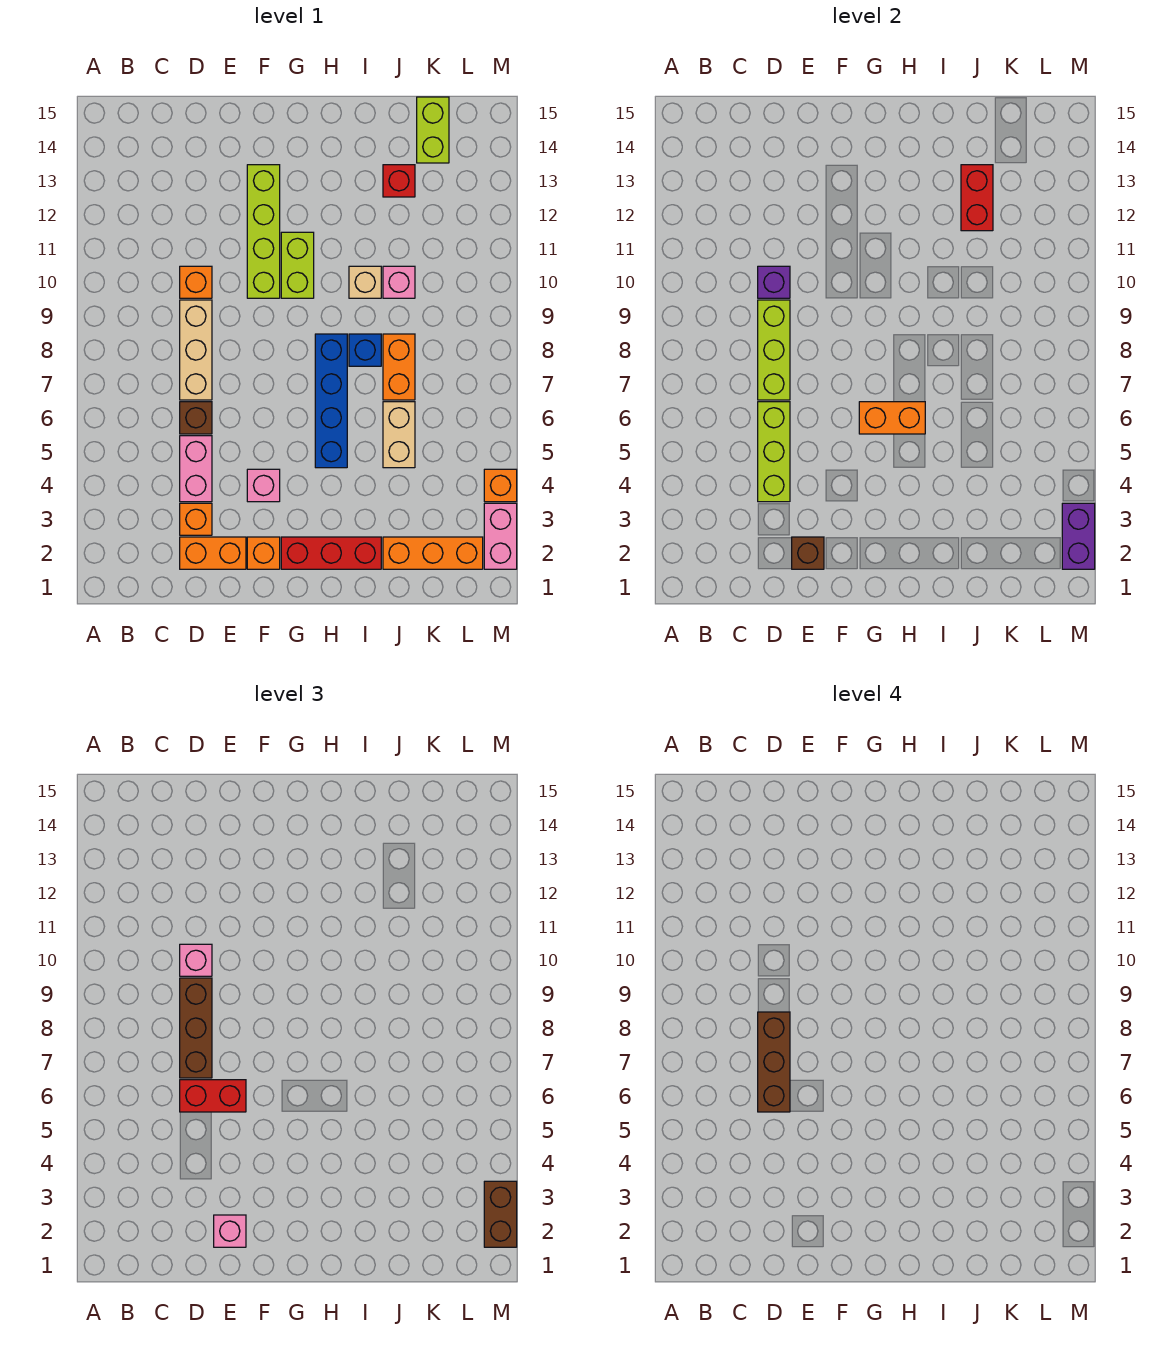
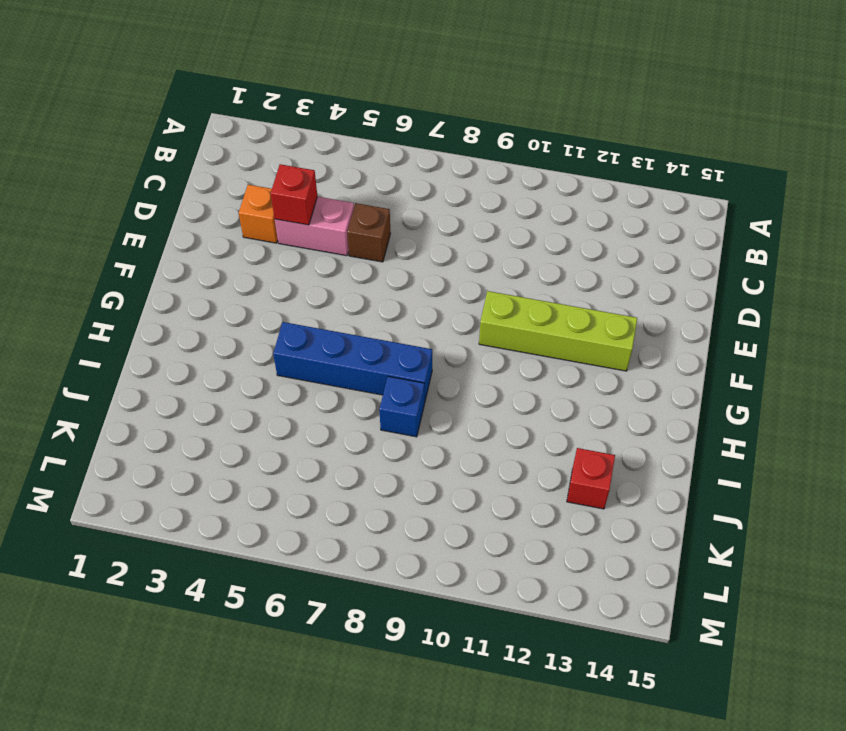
red 1x1 brick [271,164,317,225] -> lime 1x3 brick [758,402,790,502]
none -> orange 1x2 brick [180,537,246,569]
none -> tan 1x3 brick [180,300,212,400]
none -> orange 1x1 brick [180,266,212,298]
none -> orange 1x1 brick [247,537,280,569]

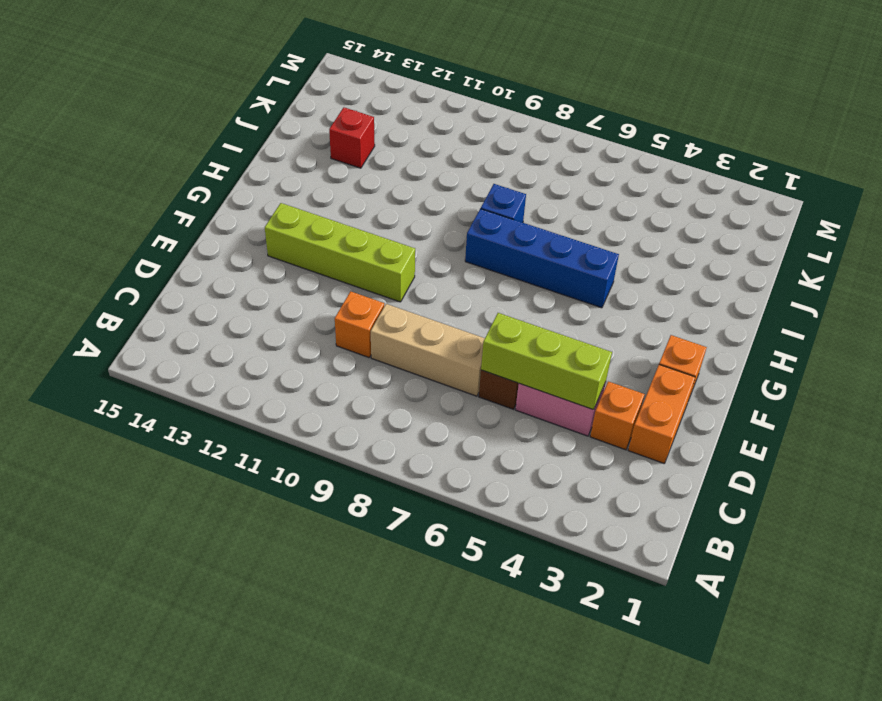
none -> pink 1x1 brick [247,469,280,502]
none -> red 1x3 brick [281,537,381,569]
none -> lime 1x2 brick [281,232,314,298]
none -> tan 1x1 brick [349,266,381,298]

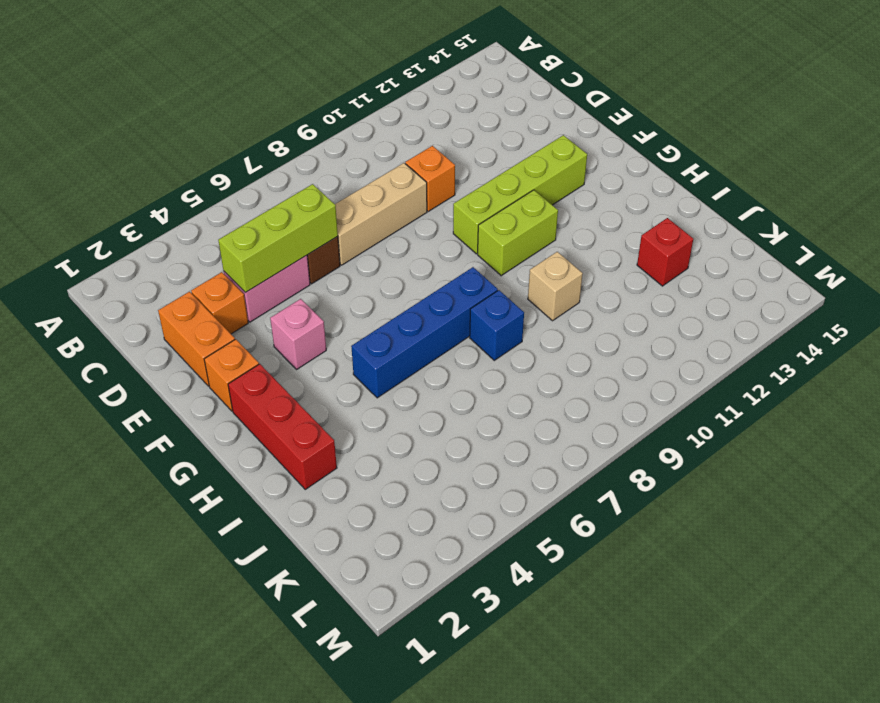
none -> orange 1x3 brick [383,537,483,569]
none -> tan 1x2 brick [383,402,415,468]
none -> orange 1x2 brick [383,334,415,400]
none -> pink 1x1 brick [383,266,415,298]

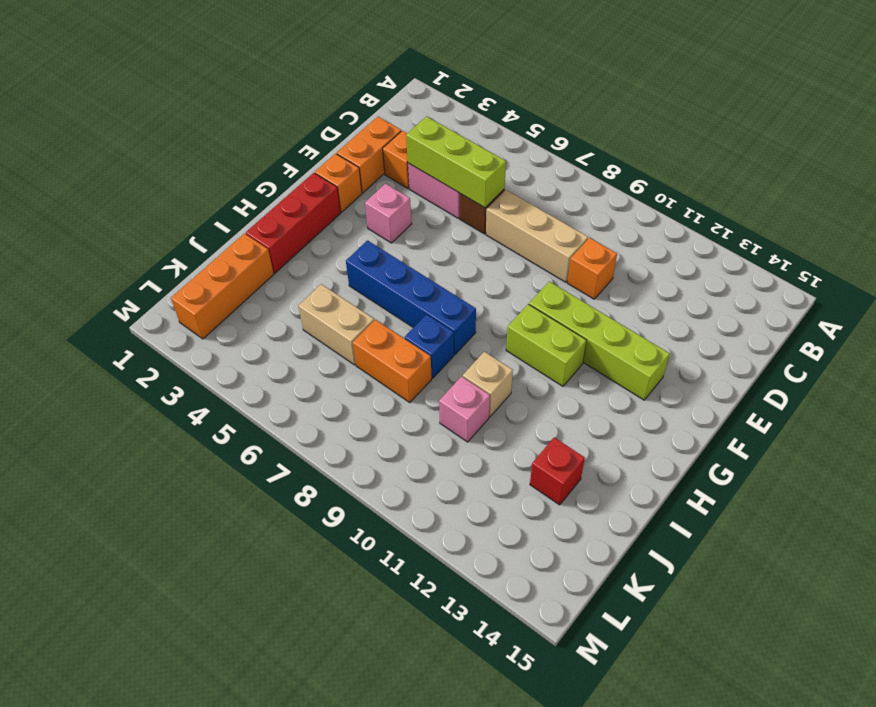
none -> lime 1x2 brick [417,97,449,163]
none -> pink 1x2 brick [484,503,517,569]
none -> orange 1x1 brick [484,469,517,502]
none -> lime 1x3 brick [758,300,790,400]

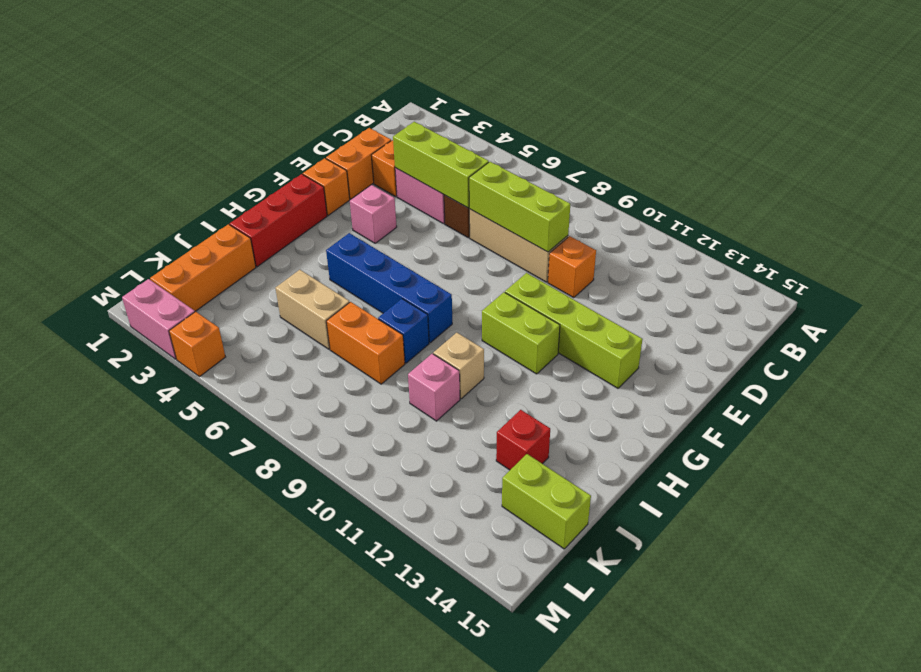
none -> purple 1x1 brick [758,266,790,298]
none -> brown 1x1 brick [792,537,824,569]
none -> orange 1x2 brick [859,402,925,434]
none -> red 1x2 brick [961,165,993,231]

